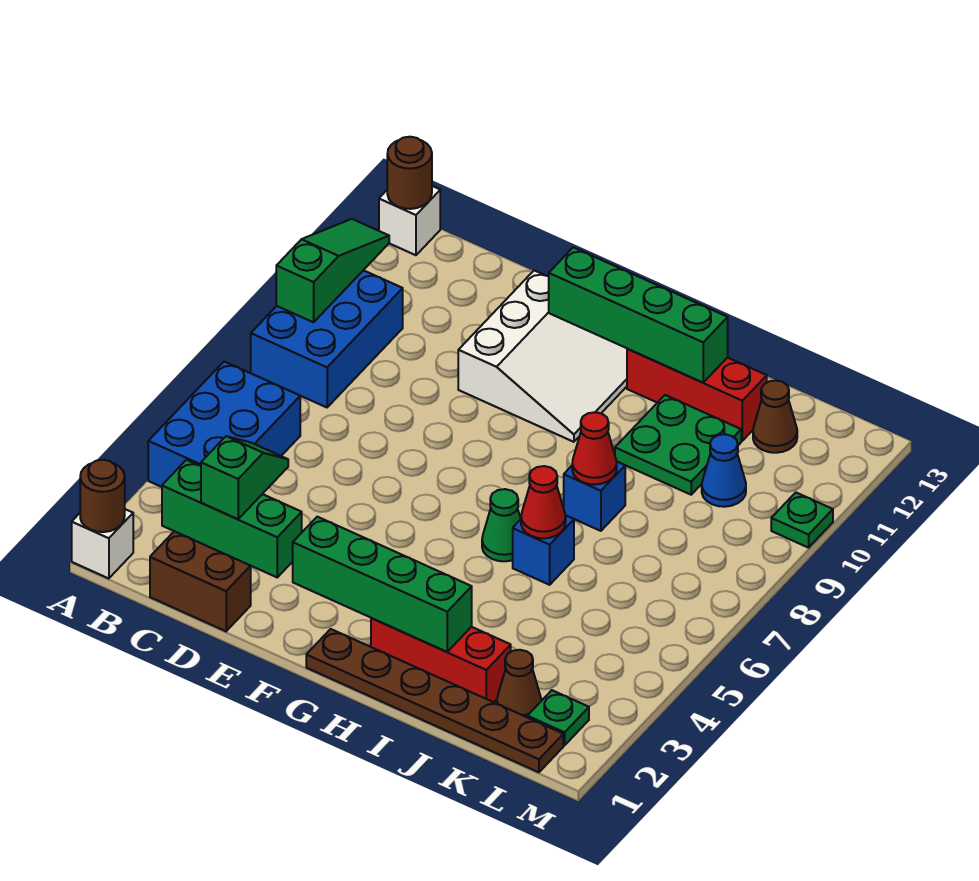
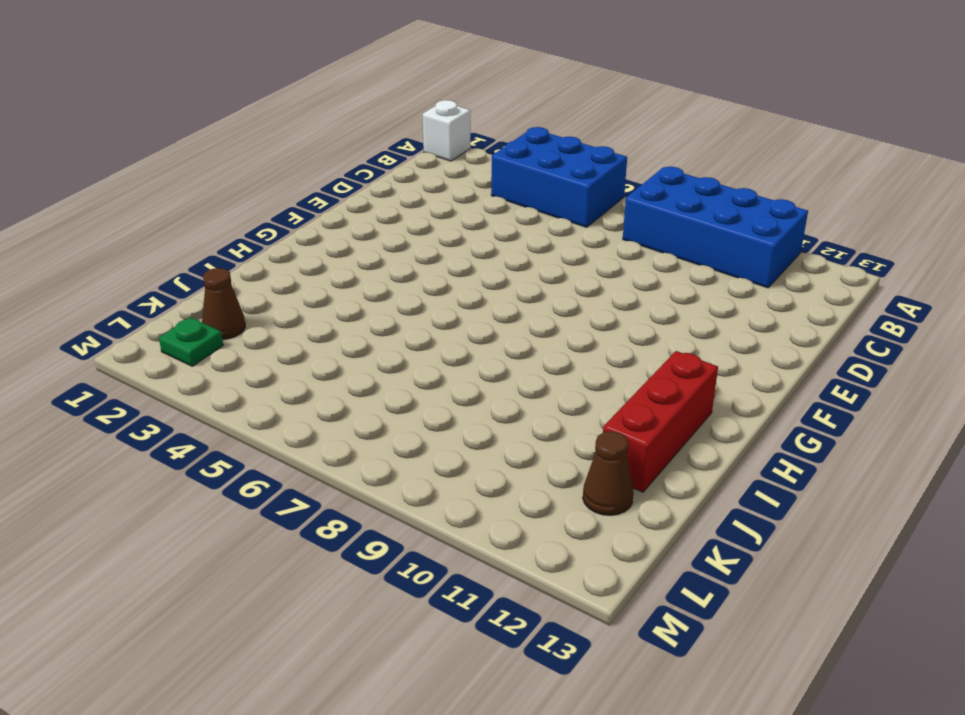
blue 2x4 brick [623,167,808,288] -> blue 2x3 brick [251,270,403,407]
none -> white 1x1 brick [379,186,440,255]
none -> green 1x3 brick [162,460,302,577]
none -> brown 1x2 brick [150,531,251,631]

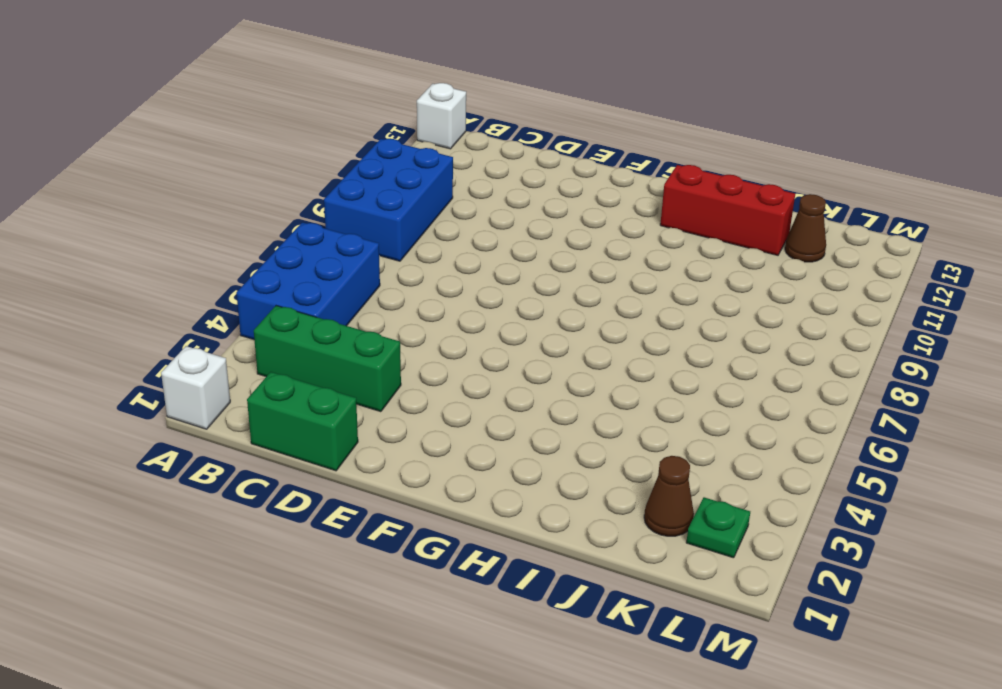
green 1x2 brick [247,372,358,471] -> brown 1x2 brick [150,531,251,631]
none -> white 3x3 slope [458,270,627,442]
none -> brown 1x6 plate [306,629,563,772]
none -> red 1x3 brick [371,618,511,702]

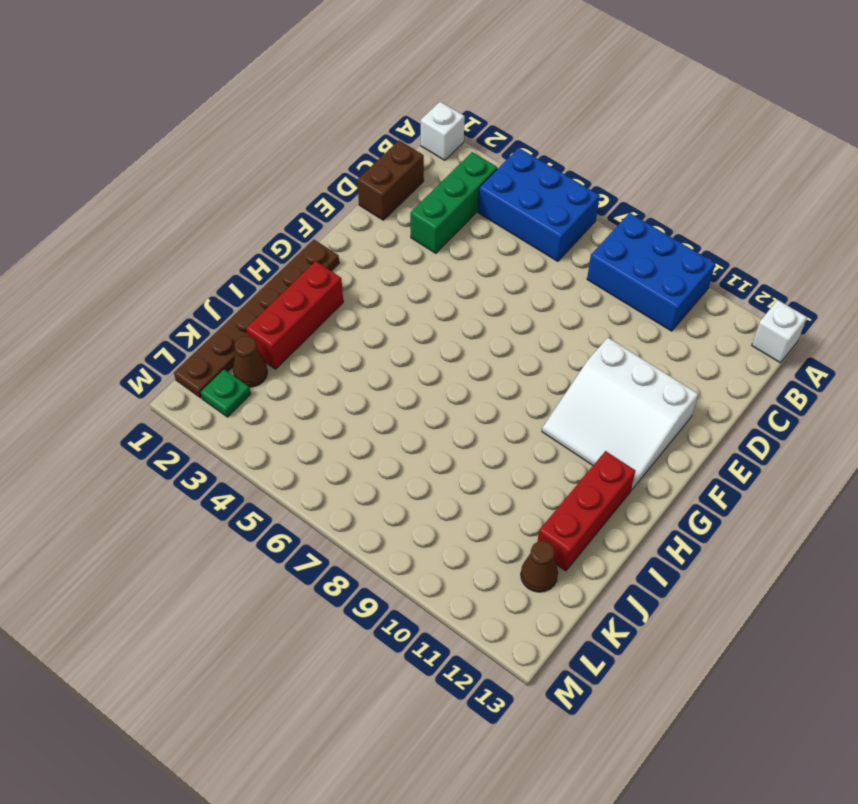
none -> green 1x1 cone [482,489,521,561]
none -> blue 1x1 brick [513,516,574,585]
none -> blue 1x1 brick [564,462,625,531]

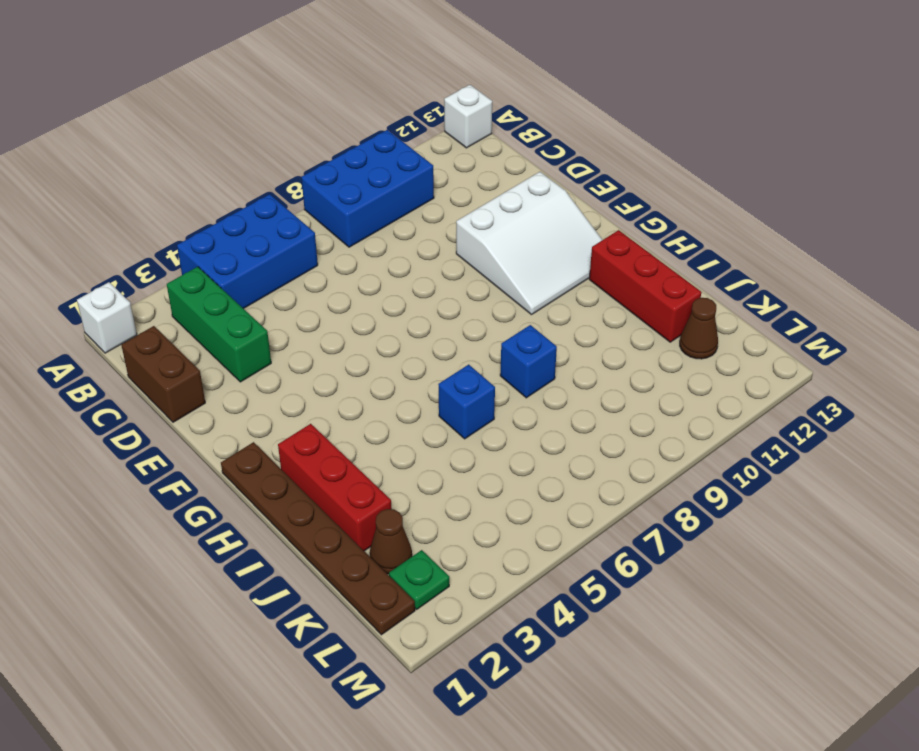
none -> green 1x1 cone [482,489,521,561]
none -> green 2x2 plate [615,395,741,495]
none -> blue 1x1 cone [702,434,746,507]

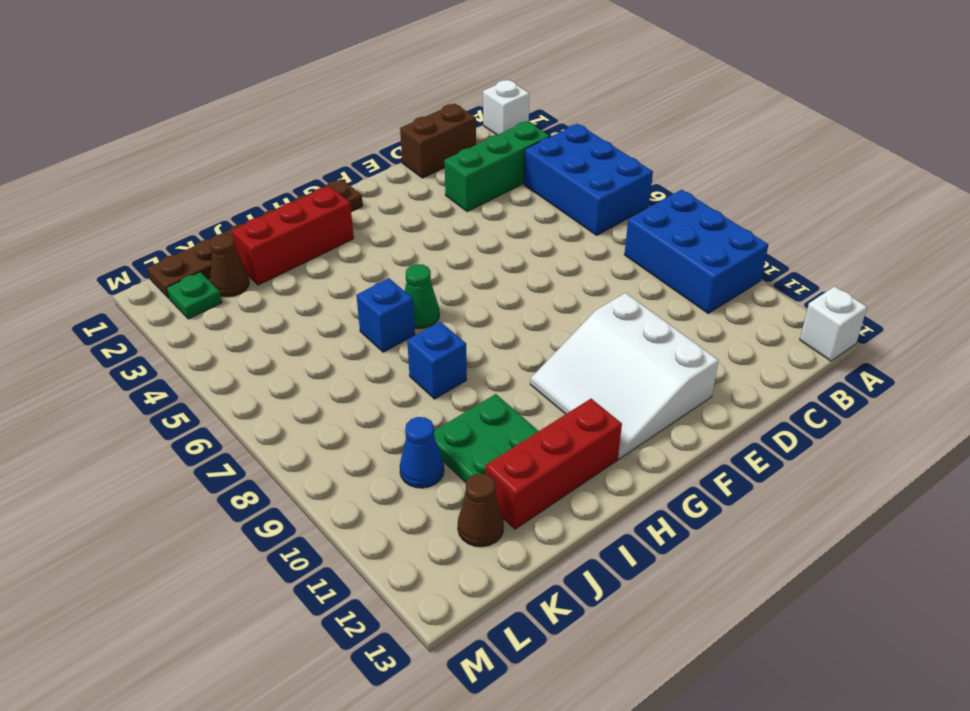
none -> green 1x1 plate [771,493,833,548]
none -> brown 1x1 round brick [80,460,125,532]
none -> green 1x3 slope [276,219,389,322]

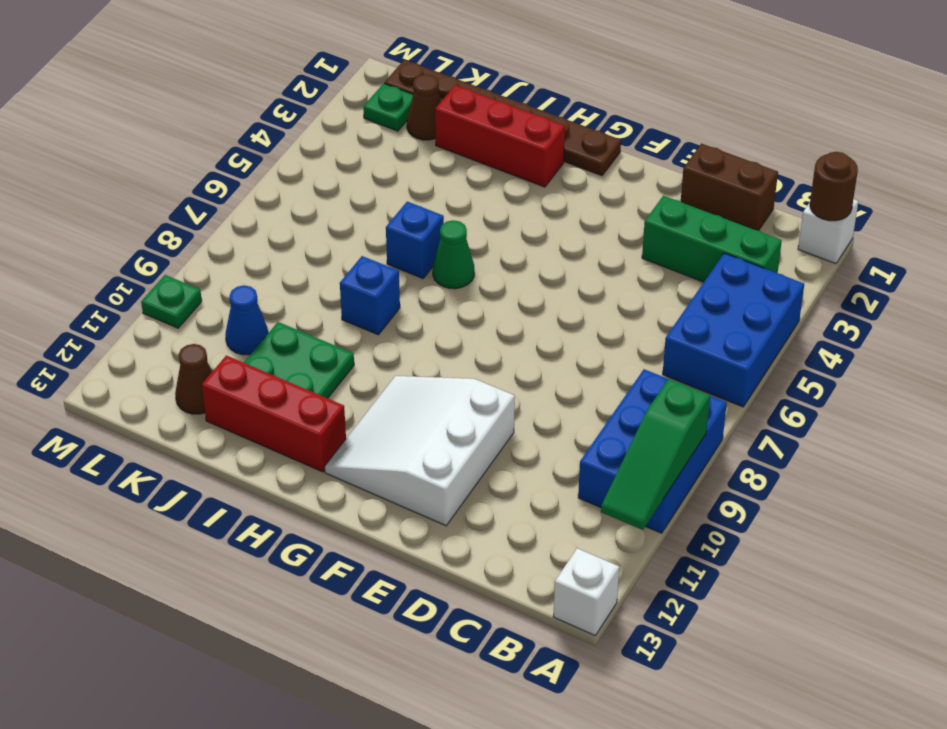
none -> brown 1x1 round brick [387,137,432,209]
none -> green 1x2 slope [201,436,288,519]
none -> green 1x4 brick [293,517,472,652]

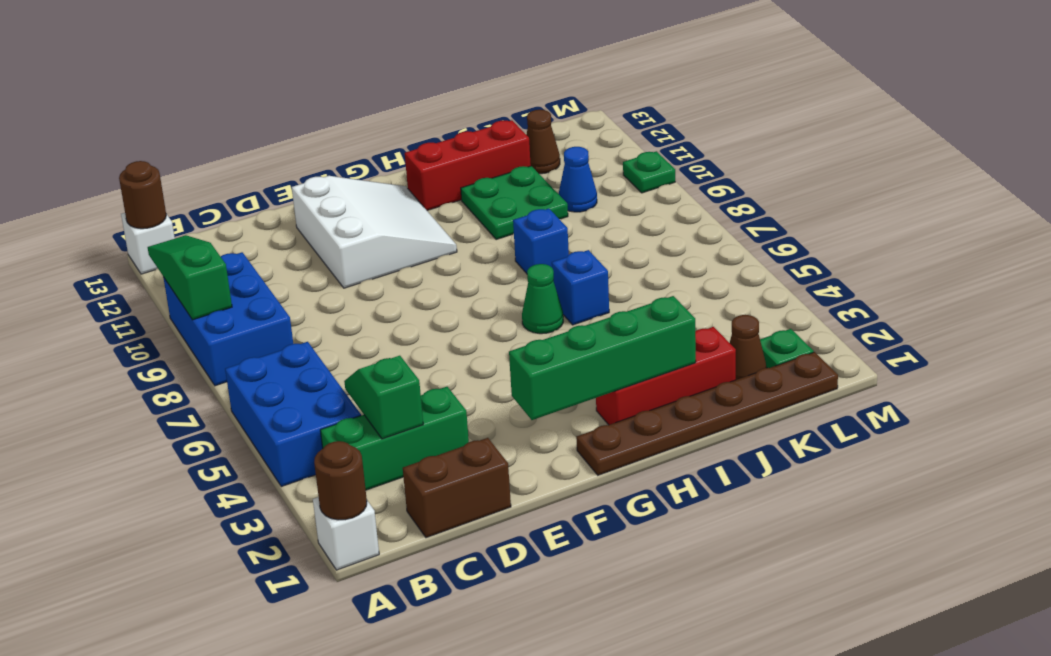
none -> green 1x4 brick [549,247,728,383]
none -> red 1x1 cone [521,466,566,538]
none -> red 1x1 cone [572,412,617,485]

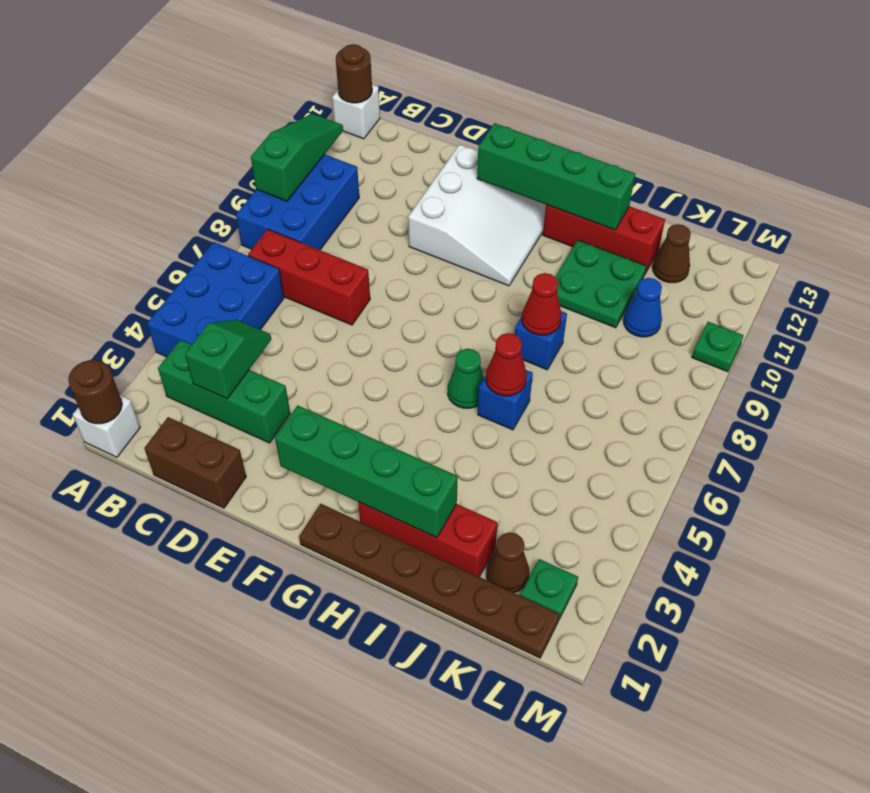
red 1x3 brick [248,229,370,325] -> none

